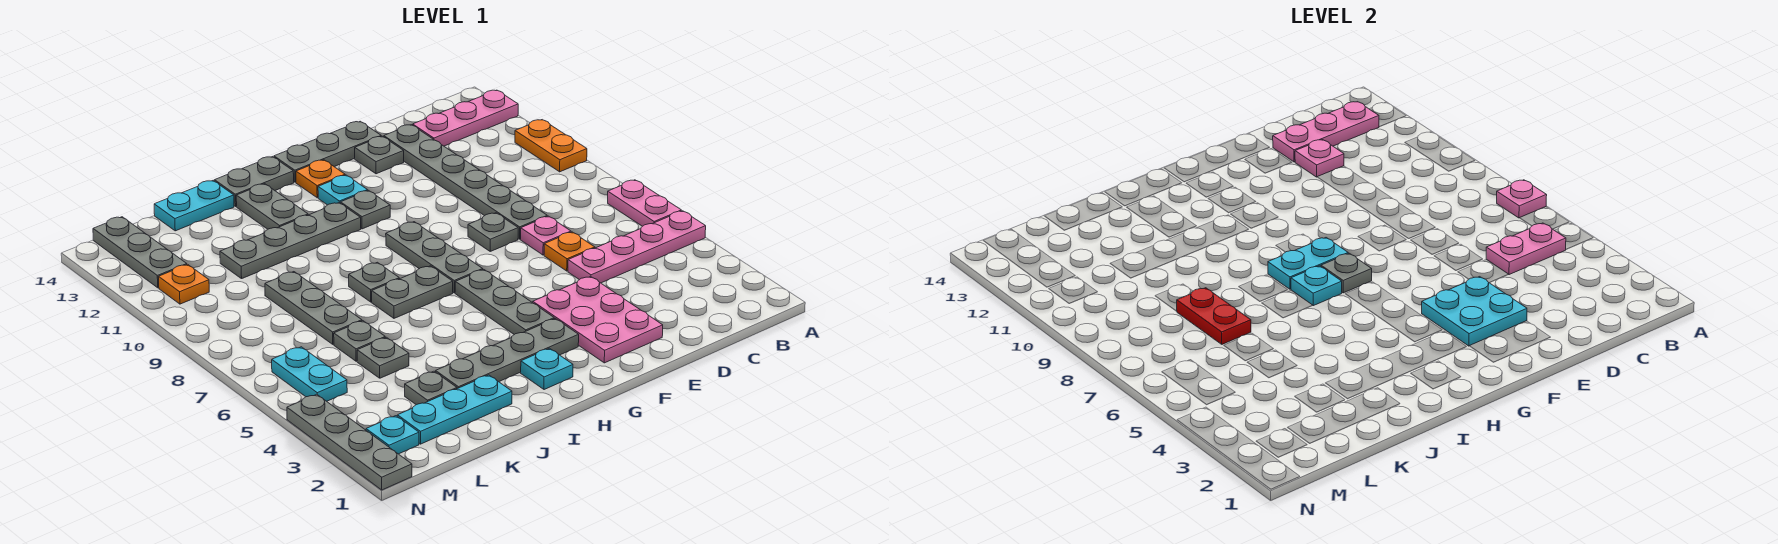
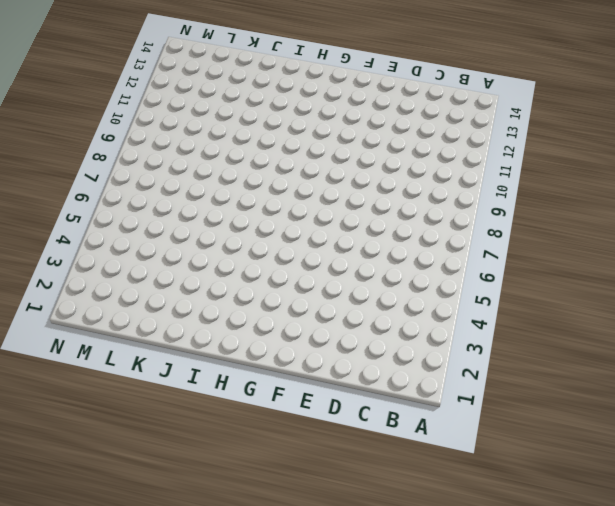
none -> pink 1x4 plate [568,211,706,283]
none -> pink 1x2 plate [608,180,681,226]
none -> orange 1x2 plate [515,120,587,172]
none -> pink 1x3 plate [413,90,518,146]

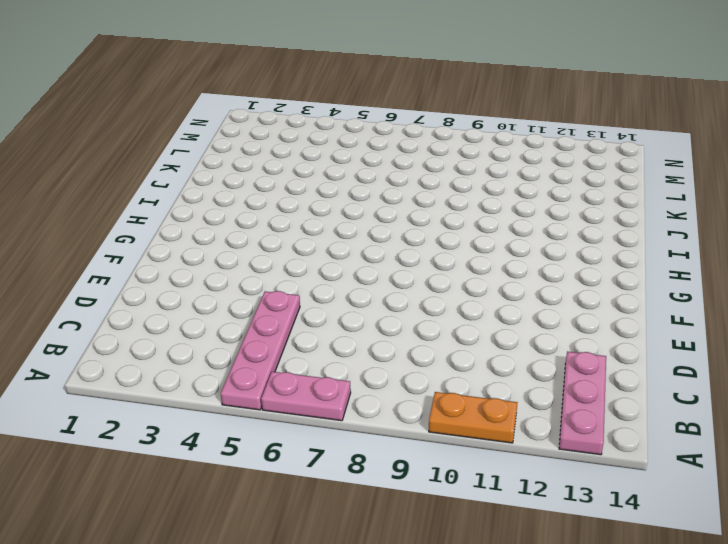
none -> orange 1x1 plate [544,232,595,271]
none -> pink 1x1 plate [521,216,571,255]
none -> grey 1x6 plate [384,125,547,239]
none -> pink 2x3 plate [533,277,663,363]

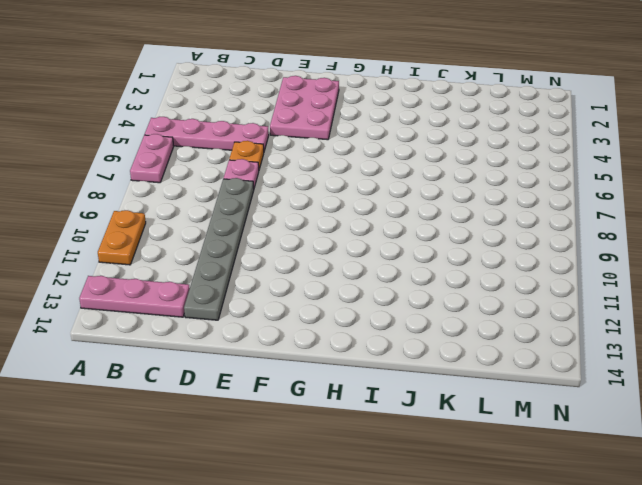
none -> grey 1x1 plate [468,213,518,251]
none -> grey 1x1 plate [355,136,404,174]
none -> grey 1x3 plate [274,121,381,182]
none -> grey 1x4 plate [436,319,579,389]

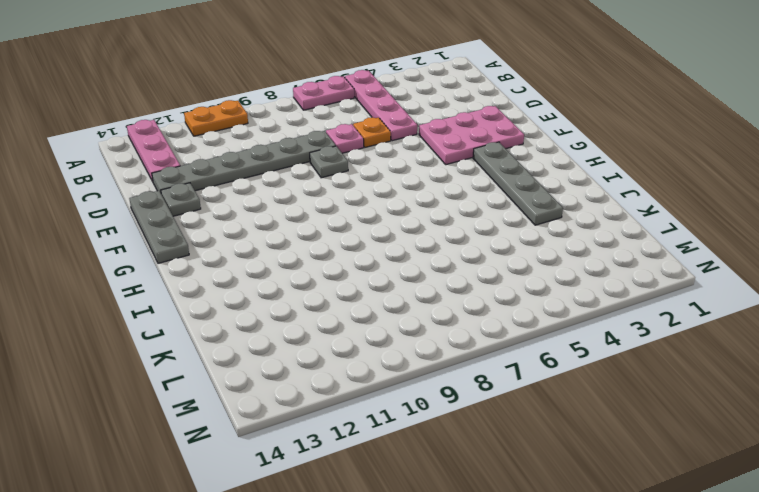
none -> grey 1x3 plate [455,269,554,334]
none -> grey 1x3 plate [386,222,483,293]
none -> grey 1x1 plate [340,190,390,229]
none -> cyan 1x1 plate [318,175,368,205]

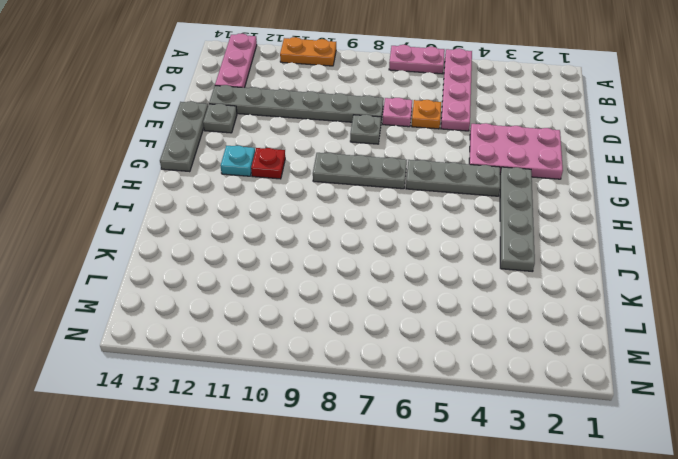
red 1x1 plate [251,148,285,179] -> grey 1x1 plate [340,190,390,229]
none -> orange 1x1 plate [296,160,345,198]
none -> cyan 1x1 plate [521,348,573,390]
none -> grey 1x2 plate [372,266,453,318]
none -> grey 1x4 plate [220,203,361,279]

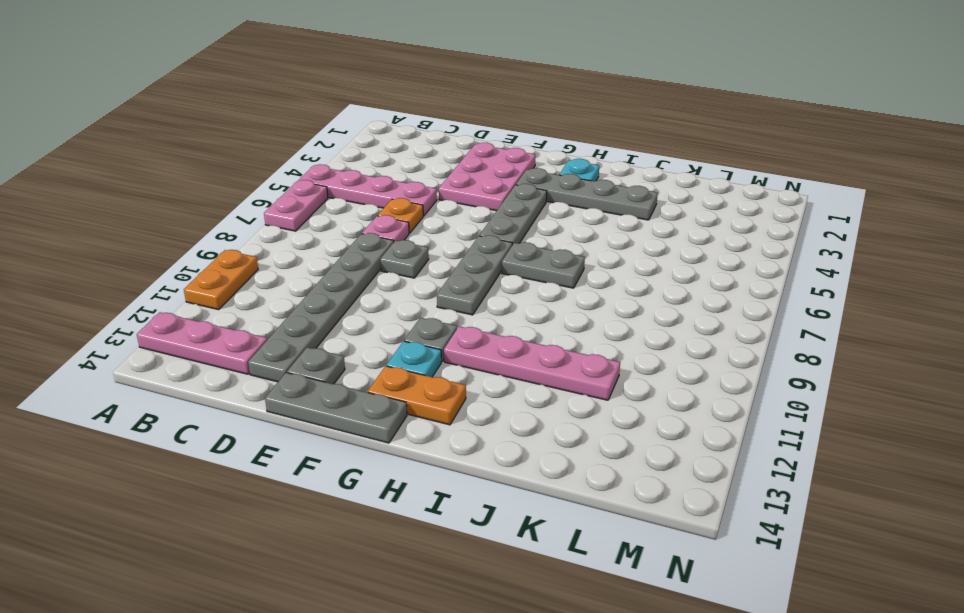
orange 1x2 plate [368,366,466,425] -> orange 1x1 plate [296,160,345,198]
pink 1x4 plate [444,326,620,400] -> grey 1x4 plate [220,203,361,279]
none -> grey 1x2 plate [214,157,294,206]
none -> grey 1x1 plate [349,262,399,302]
none -> grey 1x2 plate [236,184,308,229]
none -> cyan 1x3 plate [397,375,512,444]

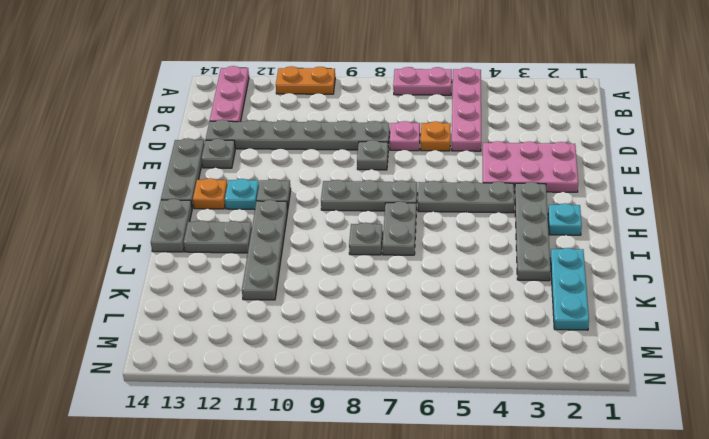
none -> cyan 1x2 plate [154,181,234,231]
none -> grey 1x1 plate [405,371,457,405]
none -> grey 1x1 plate [357,337,409,378]
none -> grey 1x1 plate [334,321,385,361]

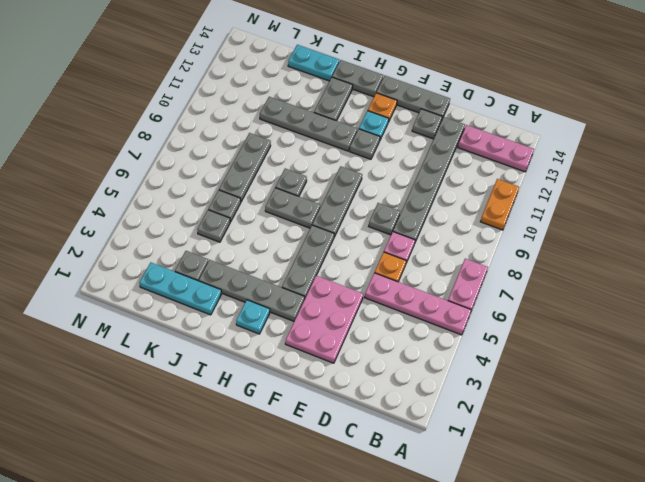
none -> cyan 1x1 plate [366,416,419,454]
none -> cyan 1x2 plate [272,347,347,401]
none -> orange 1x1 plate [158,264,209,304]
none -> grey 1x3 plate [93,217,187,288]

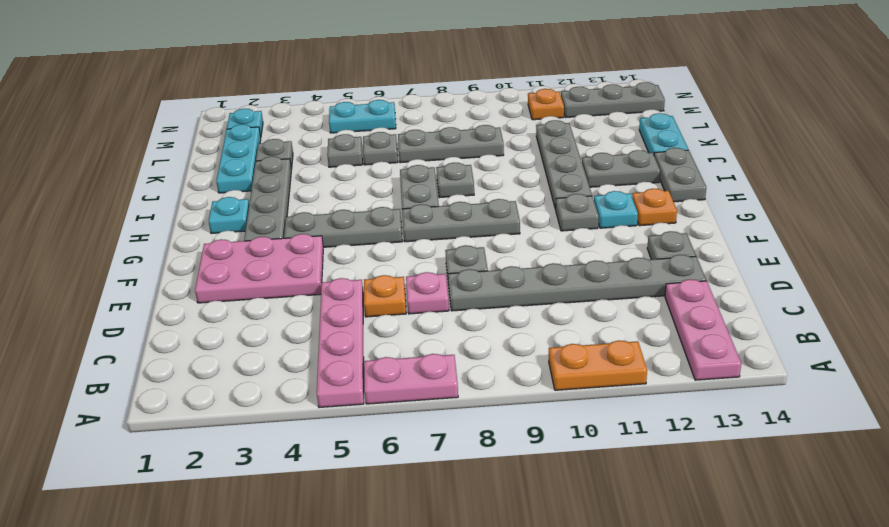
none -> grey 1x3 plate [274,121,381,182]
none -> grey 1x4 plate [287,394,412,490]
none -> pink 1x1 plate [1497,180,1547,218]
none -> pink 1x2 plate [1486,223,1566,275]

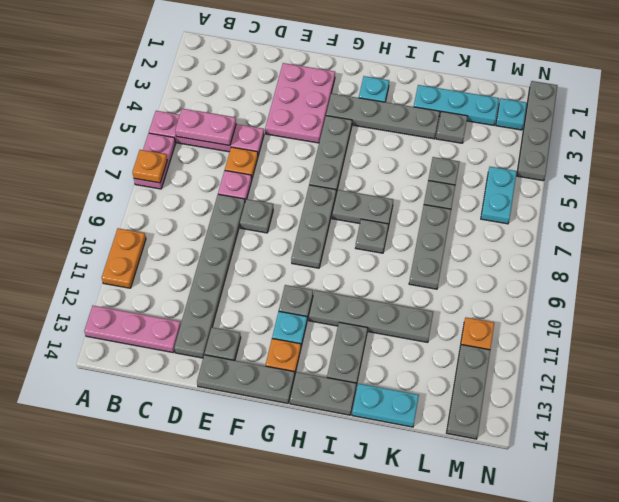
orange 1x1 plate [132,150,167,183] -> pink 1x1 plate [1497,180,1547,218]
none -> pink 1x3 plate [1273,102,1379,162]
none -> pink 1x1 plate [1295,140,1344,177]
none -> cyan 2x2 plate [1422,277,1527,346]
none -> grey 1x1 plate [1321,253,1372,293]

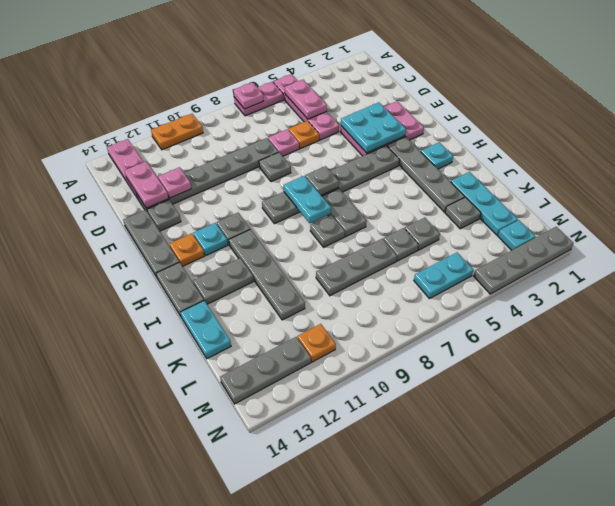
pink 1x2 plate [124,162,169,208] -> pink 1x3 plate [1273,102,1379,162]
none -> cyan 1x1 plate [1291,266,1342,306]
none -> red 1x2 plate [1177,288,1251,344]

